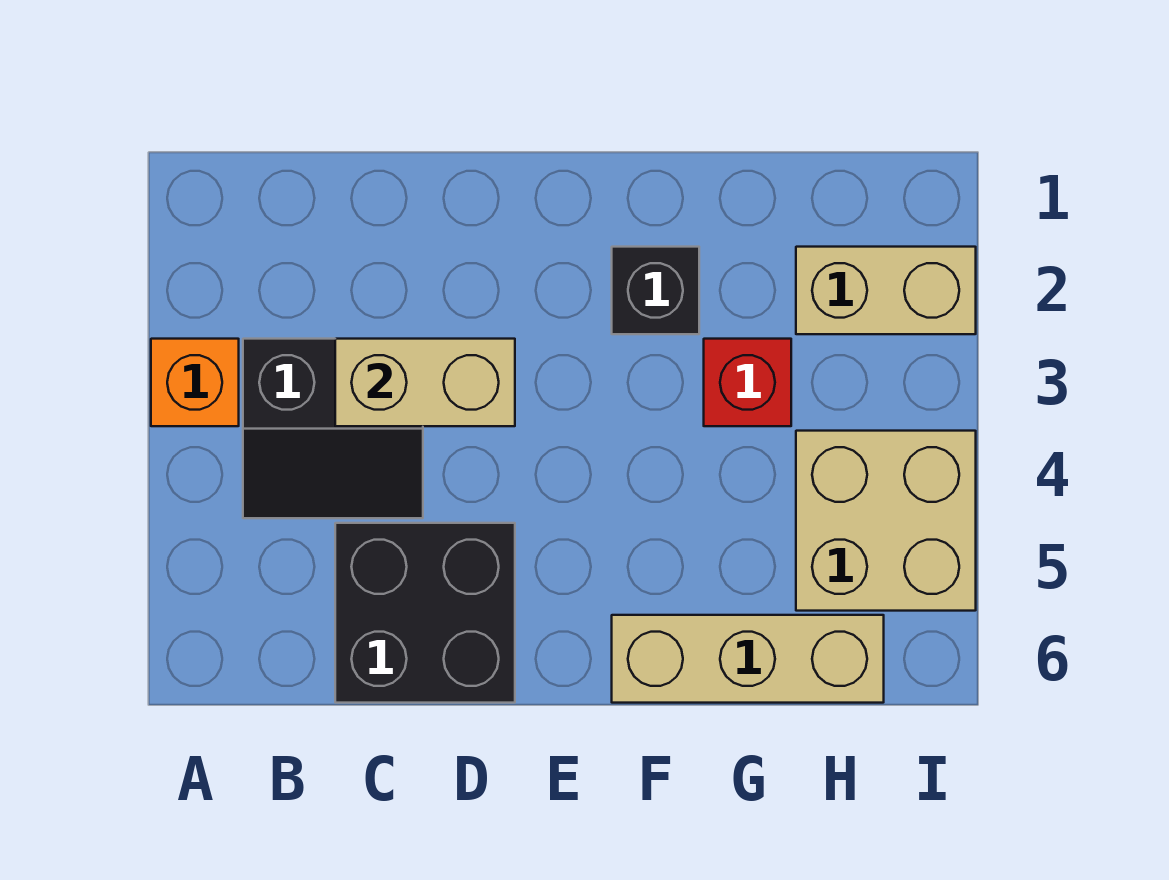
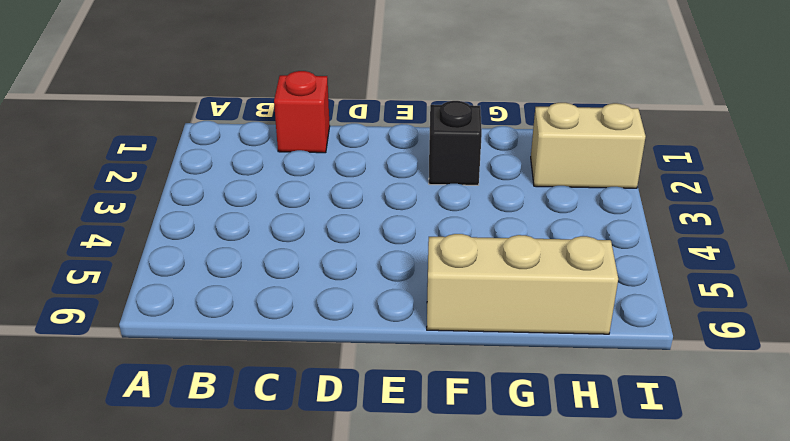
red 1x1 brick [274,71,330,153] -> red 1x1 brick moved to [704,339,791,426]
none -> orange 1x1 brick [151,339,239,426]
none -> black 2x2 slope [243,339,423,518]

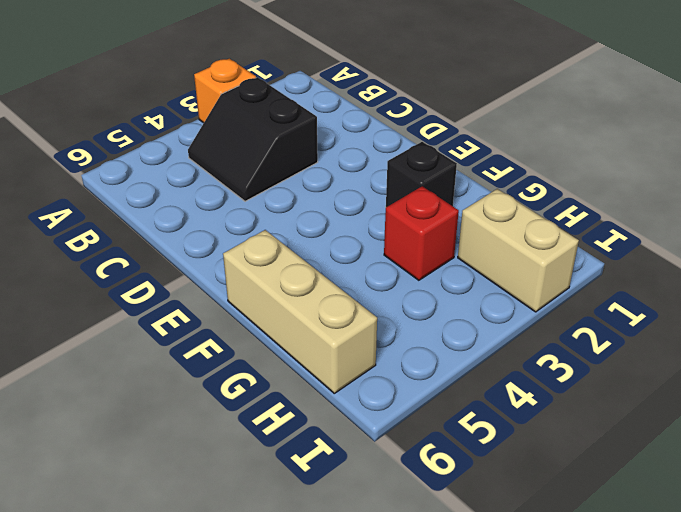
none -> black 2x2 brick [335,523,515,703]
none -> tan 2x2 brick [796,431,976,611]

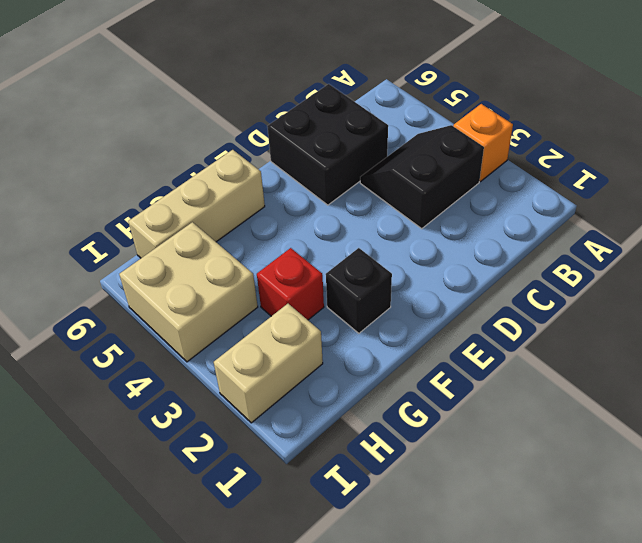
none -> tan 1x2 brick [335,339,515,426]

